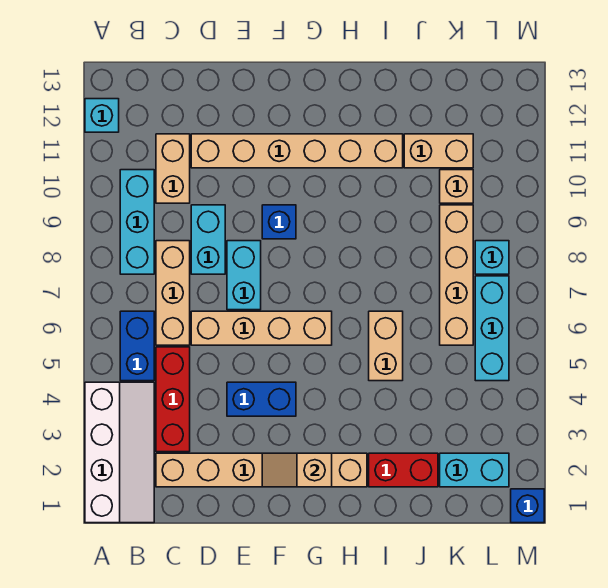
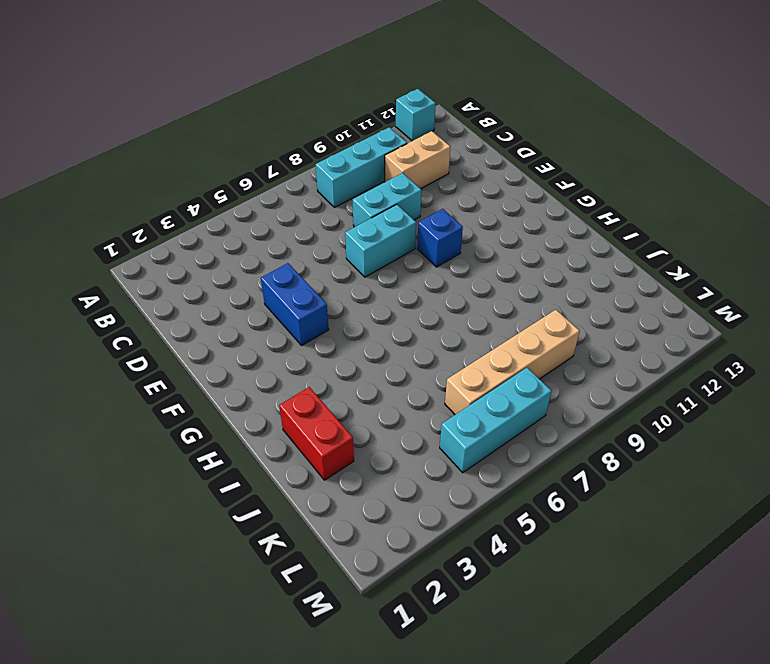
none -> white 2x4 slope [85,382,154,523]
none -> blue 1x2 brick [120,311,154,381]
none -> tan 1x6 brick [156,453,367,487]

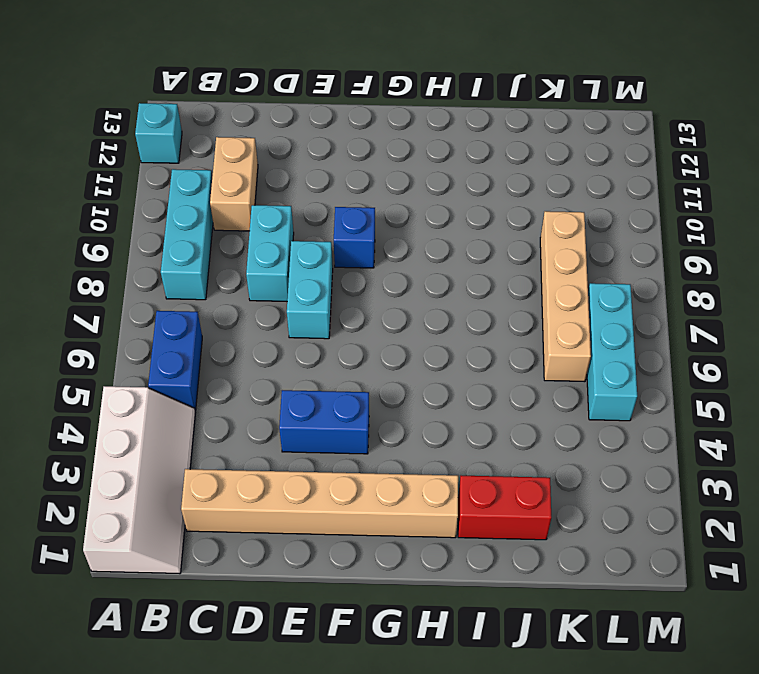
none -> red 1x3 brick [156,347,190,452]
none -> tan 1x3 brick [156,241,190,345]
none -> tan 1x4 brick [191,311,332,345]

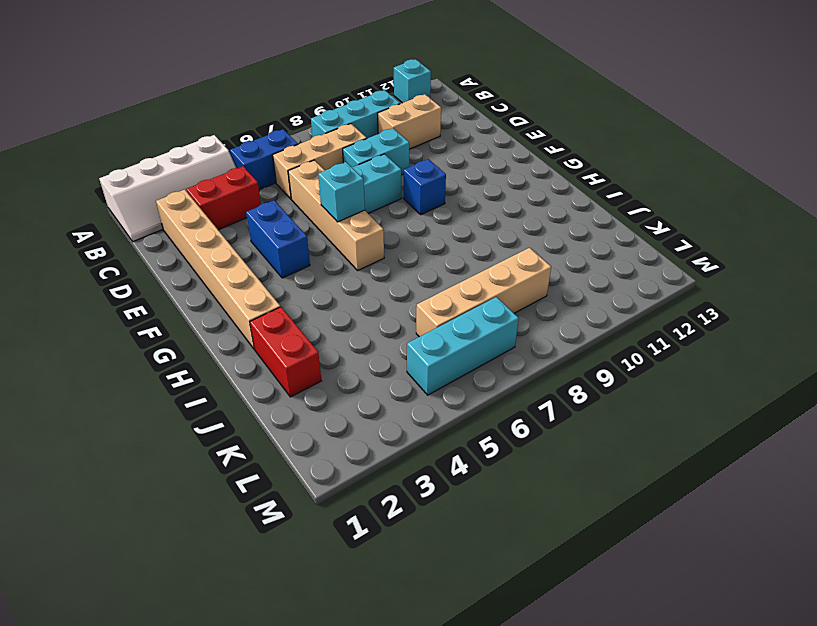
red 1x2 brick [186,166,261,230] -> red 1x3 brick [156,347,190,452]
cyan 1x1 brick [318,162,365,222] -> cyan 1x1 brick moved to [475,241,509,274]
none -> tan 1x6 brick [191,134,403,168]
none -> tan 1x2 brick [369,311,403,381]
none -> tan 1x2 brick [404,134,473,168]

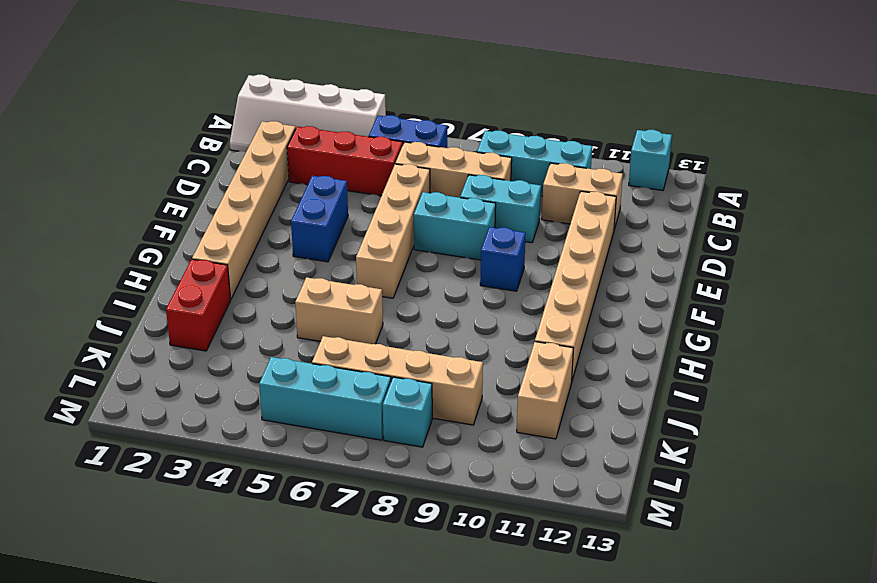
none -> cyan 1x2 brick [440,453,509,487]
none -> tan 1x1 brick [440,170,473,203]
none -> blue 1x1 brick [511,489,544,523]

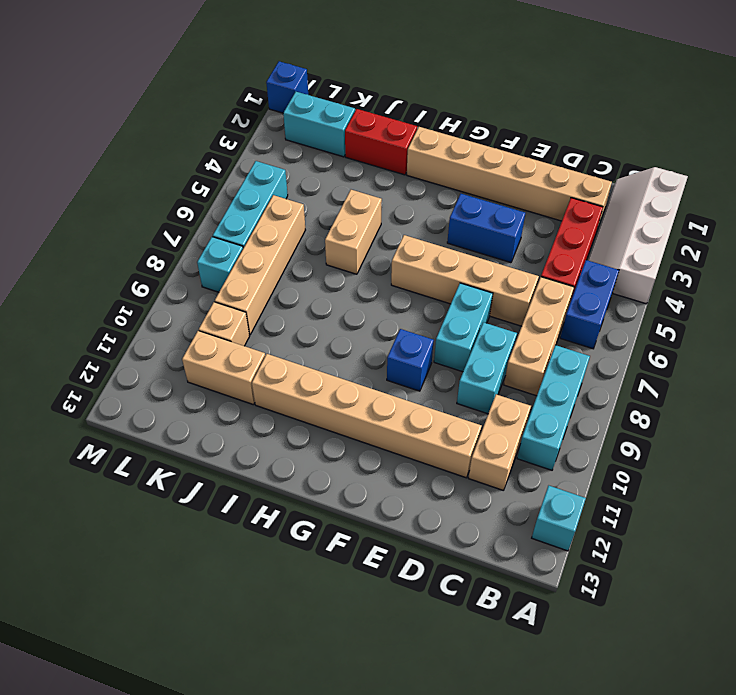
none -> tan 1x2 slope [262,453,332,487]

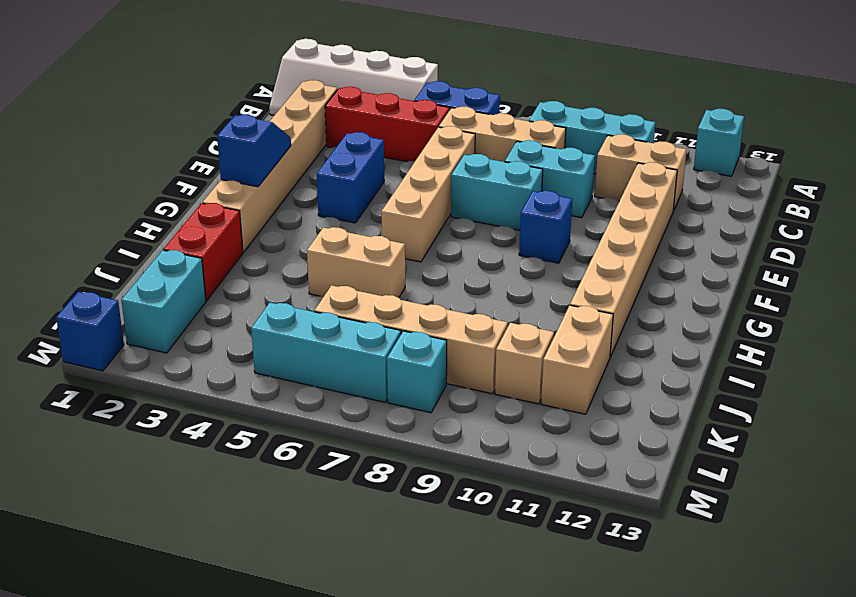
blue 1x2 slope [217,115,291,187] -> tan 1x2 slope [262,453,332,487]

